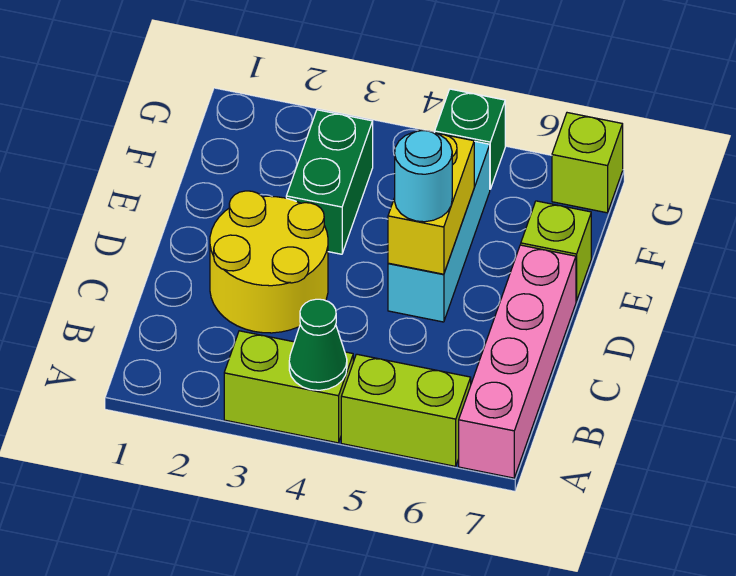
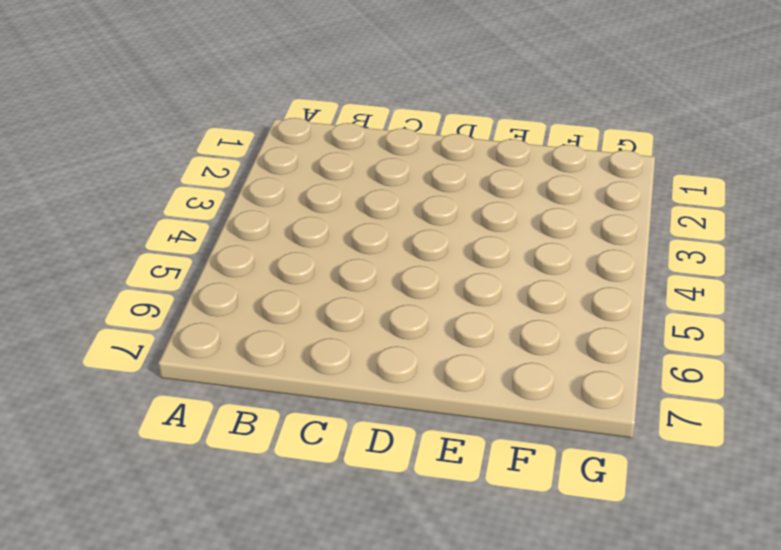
none -> lime 1x2 brick [224,331,353,443]
none -> lime 1x2 brick [341,354,471,466]
none -> pink 1x4 brick [459,245,576,478]

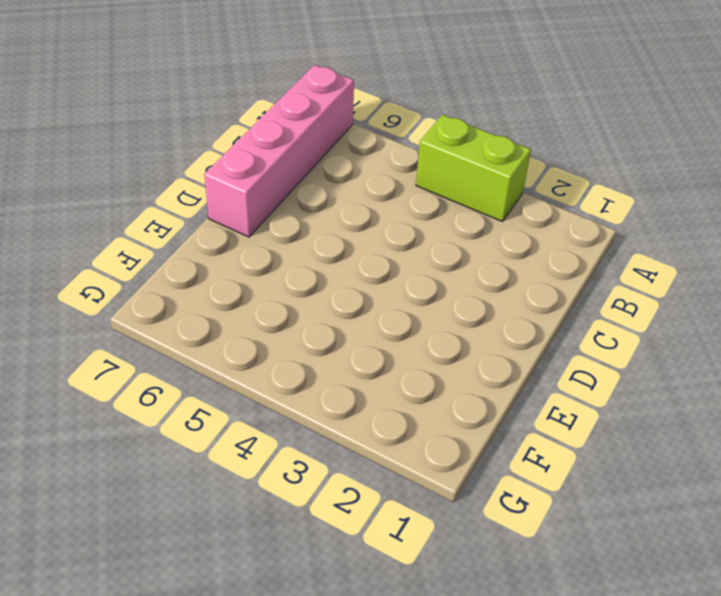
none -> lime 1x2 brick [341,354,471,466]
none -> yellow 2x2 round brick [210,191,328,333]
none -> cyan 1x3 brick [388,141,490,322]

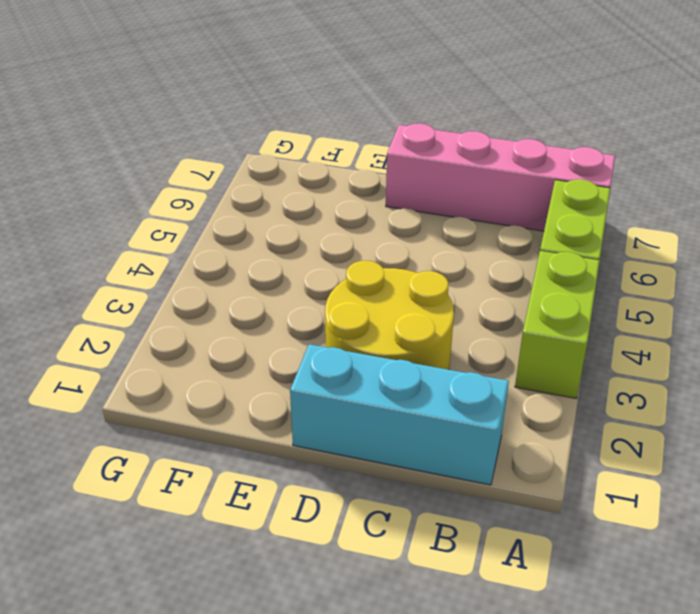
cyan 1x3 brick [290,344,509,485] -> cyan 1x3 brick moved to [388,141,490,322]
none -> green 1x2 brick [286,110,373,254]
none -> lime 1x1 brick [521,201,591,301]
none -> green 1x1 brick [435,89,505,189]

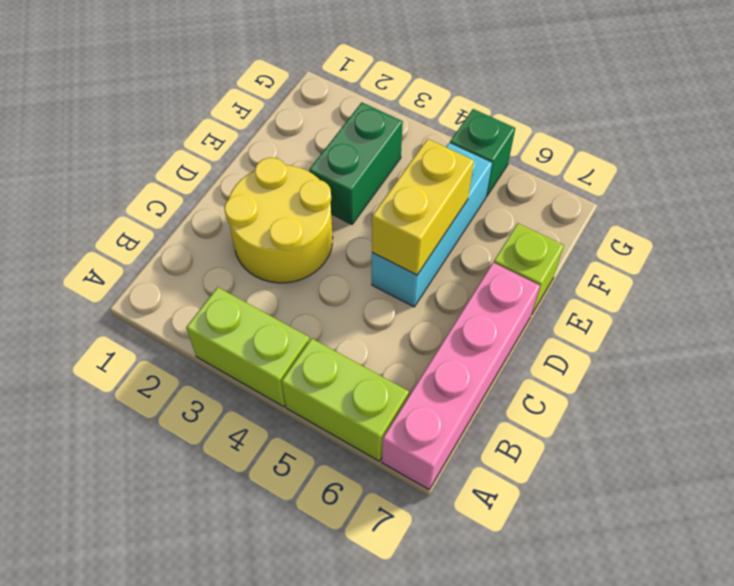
none -> lime 1x1 brick [552,113,623,213]
none -> green 1x1 cone [289,299,347,390]
none -> cyan 1x1 round brick [395,131,452,222]

